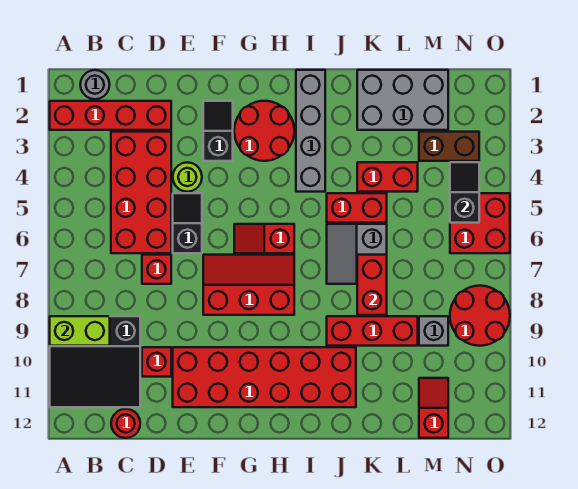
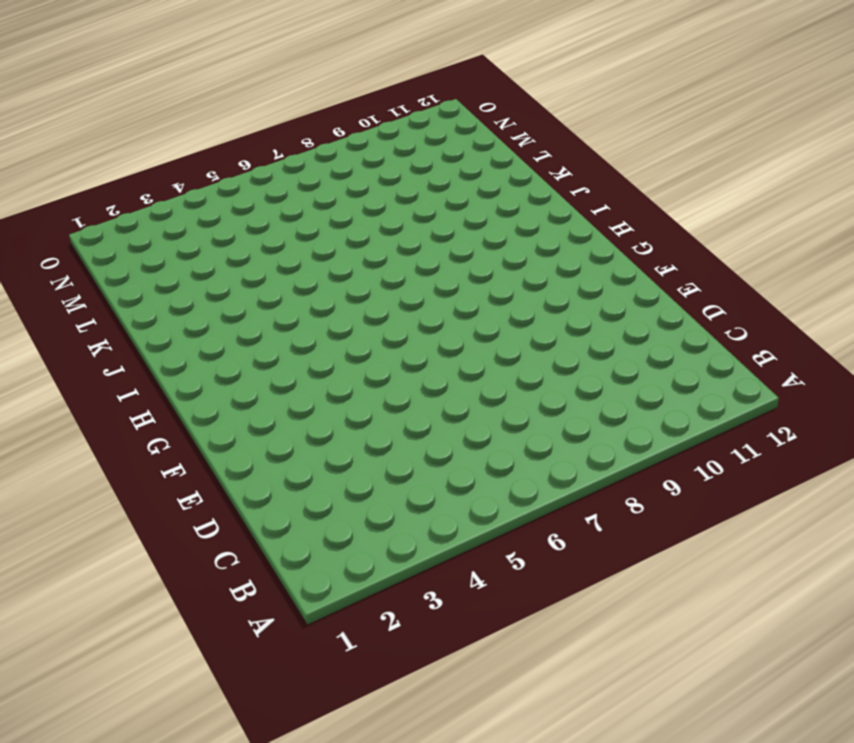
none -> red 1x4 brick [50,101,171,130]
none -> black 3x3 slope [50,316,140,407]
none -> grey 1x1 round brick [80,70,110,99]

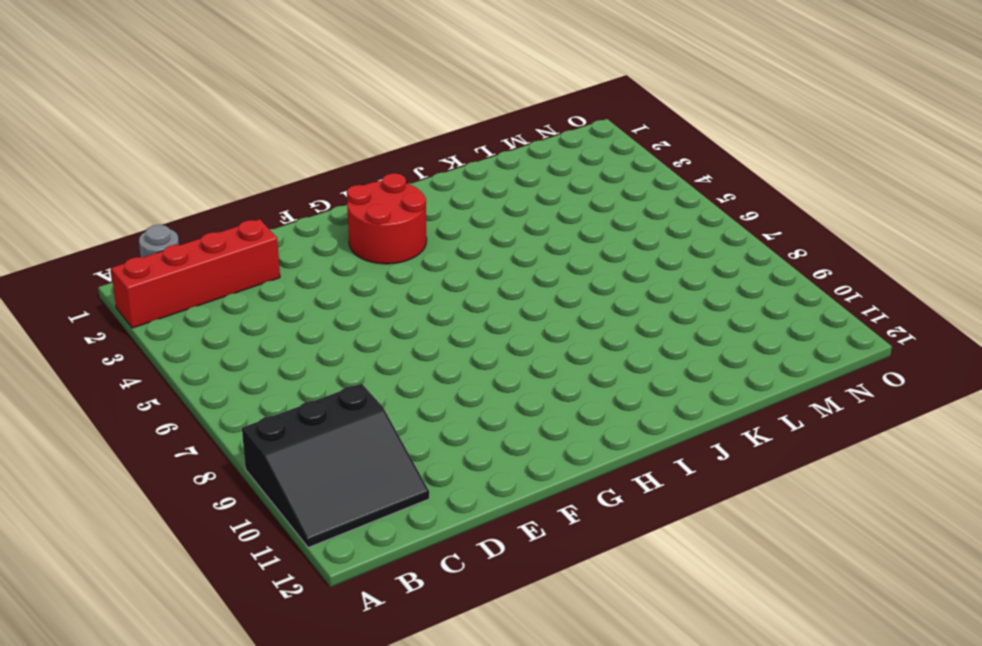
none -> red 2x4 brick [111,132,171,253]
none -> red 1x1 round brick [111,409,140,438]
none -> red 1x1 brick [142,255,171,284]

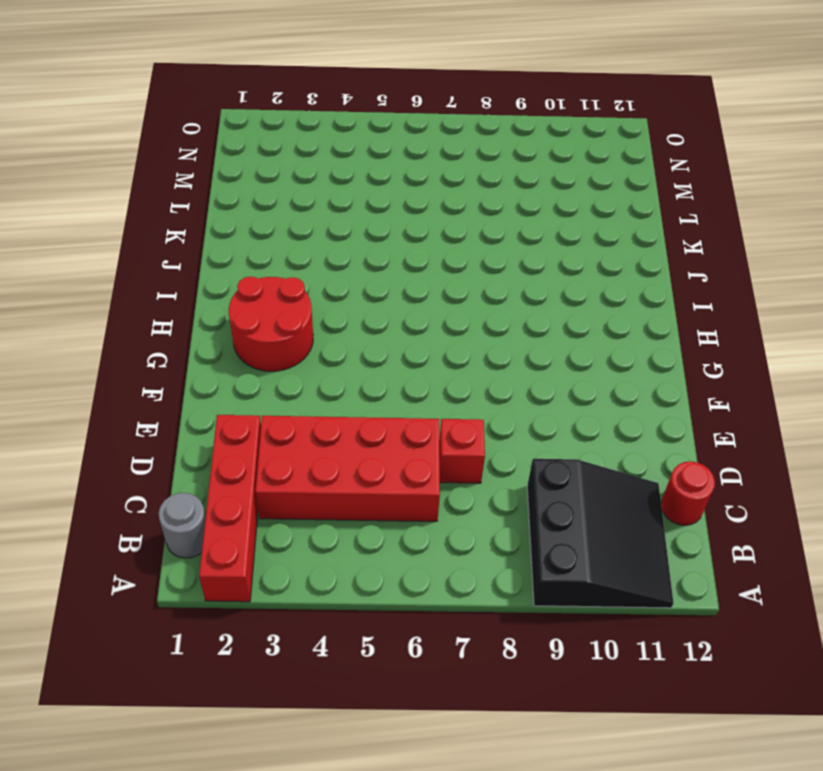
none -> red 1x1 brick [142,347,171,377]
none -> lime 1x1 round brick [173,162,202,192]
none -> black 1x2 slope [173,193,202,253]

